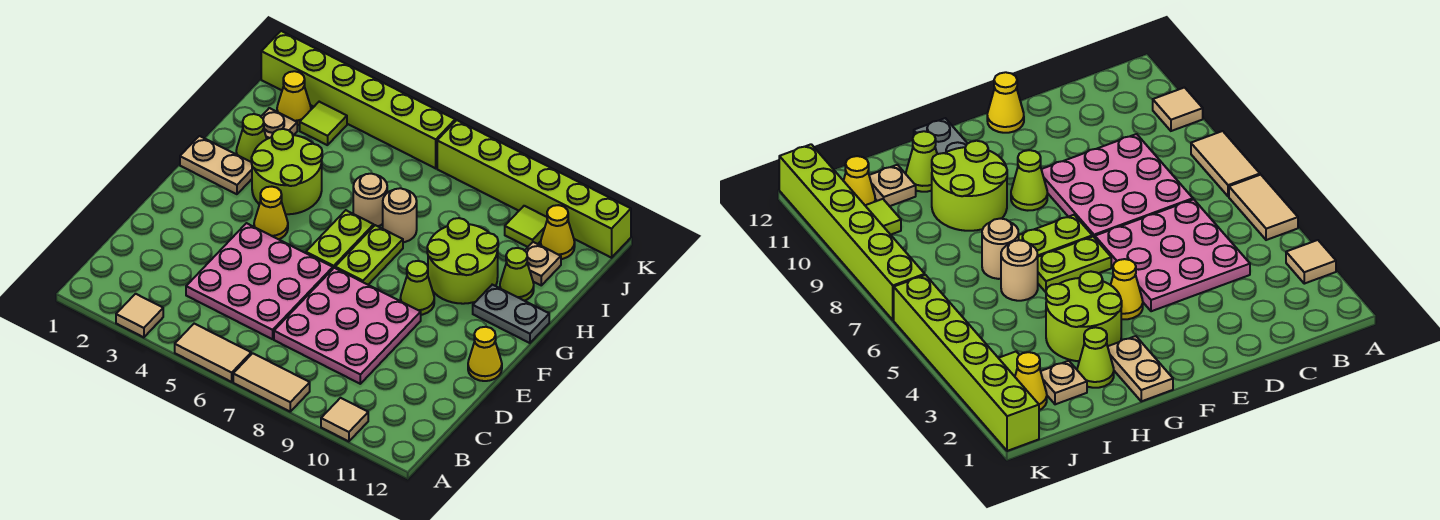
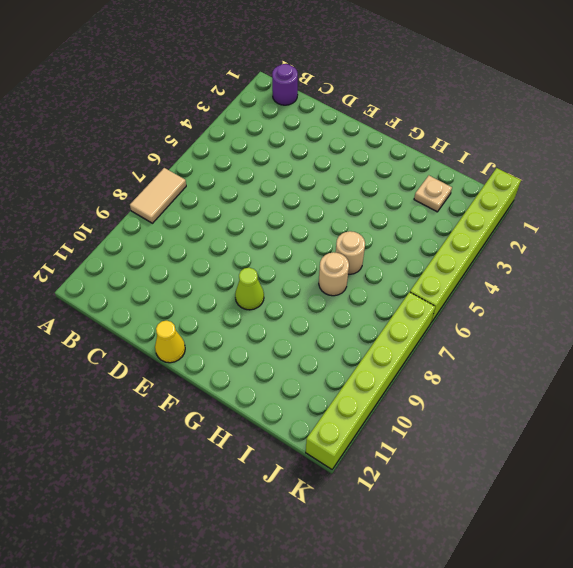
purple 1x1 round brick [272,64,298,105] -> none
none -> tan 1x1 tile [116,294,163,337]
none -> tan 1x2 tile [175,324,251,382]
none -> tan 1x1 tile [321,398,368,441]

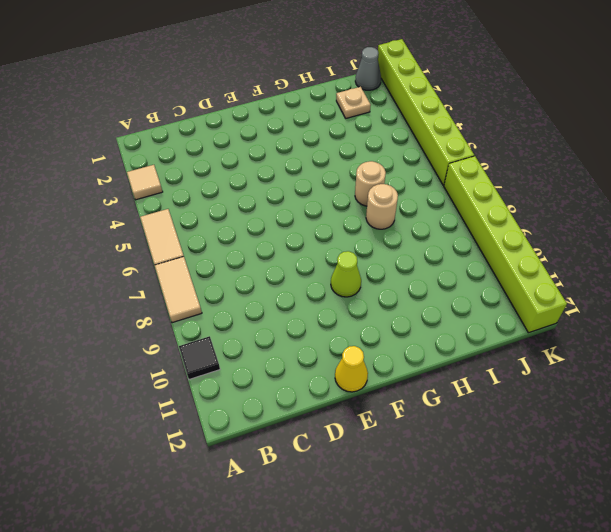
black 1x1 tile [179,336,220,380] -> tan 1x1 tile [321,398,368,441]
grey 1x1 cone [355,47,381,90] -> none
none -> pink 3x3 plate [186,223,333,339]
none -> pink 3x3 plate [274,268,421,384]
none -> yellow 1x1 cone [254,187,288,239]

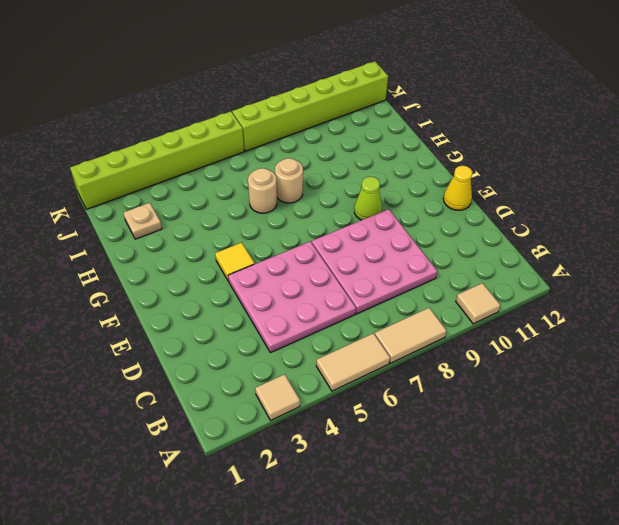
yellow 1x1 tile [215,243,255,281] -> yellow 1x1 cone [254,187,288,239]
none -> lime 1x2 plate [306,210,374,268]
none -> lime 1x2 plate [335,225,403,285]
none -> tan 1x2 plate [180,136,252,194]

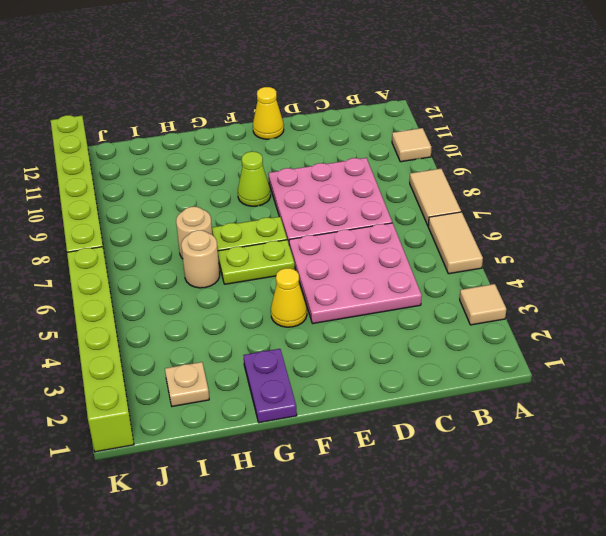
purple 1x2 plate [244,349,297,423] -> tan 1x2 plate [180,136,252,194]
none -> lime 2x2 round brick [251,129,322,214]
none -> lime 2x2 round brick [427,218,498,304]
none -> grey 1x2 plate [473,285,549,343]

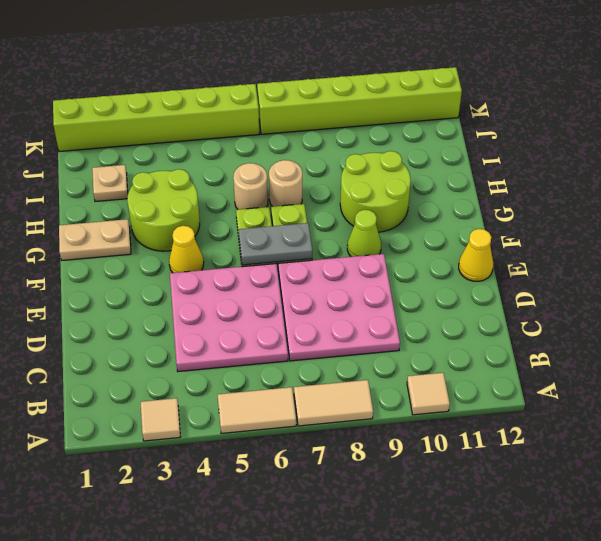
grey 1x2 plate [239,223,312,265] -> grey 1x2 plate moved to [473,285,549,343]
none -> lime 1x1 cone [236,114,267,162]
none -> lime 1x1 cone [500,248,534,301]
none -> tan 1x1 plate [525,242,561,285]

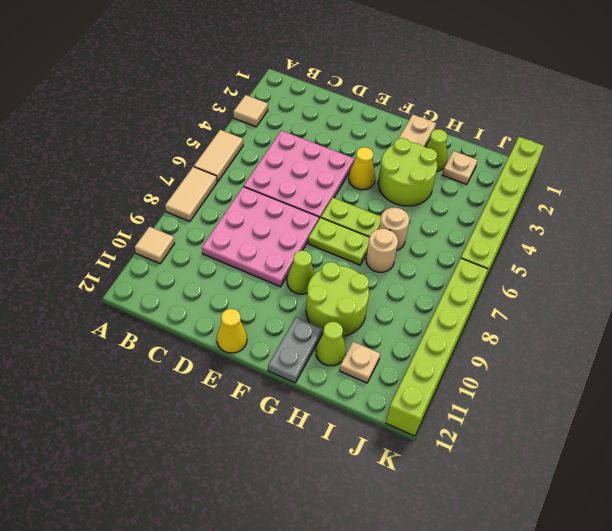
none -> yellow 1x1 cone [277,71,311,125]
none -> lime 1x1 tile [300,102,347,145]
none -> lime 1x1 tile [505,206,547,247]

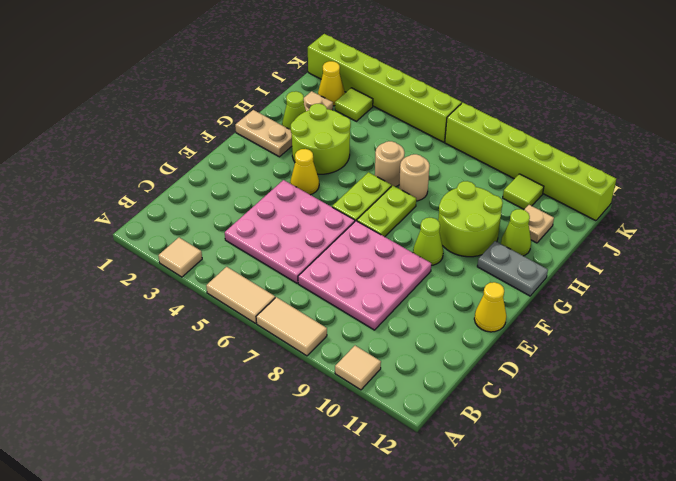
none -> yellow 1x1 cone [541,205,575,259]

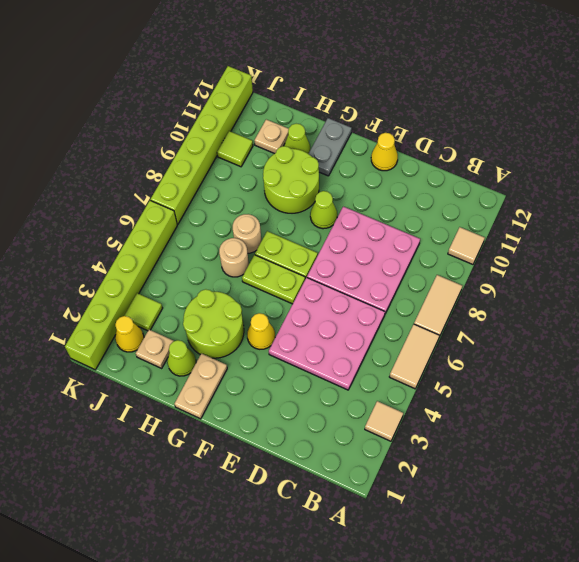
none -> yellow 1x1 cone [541,205,575,259]

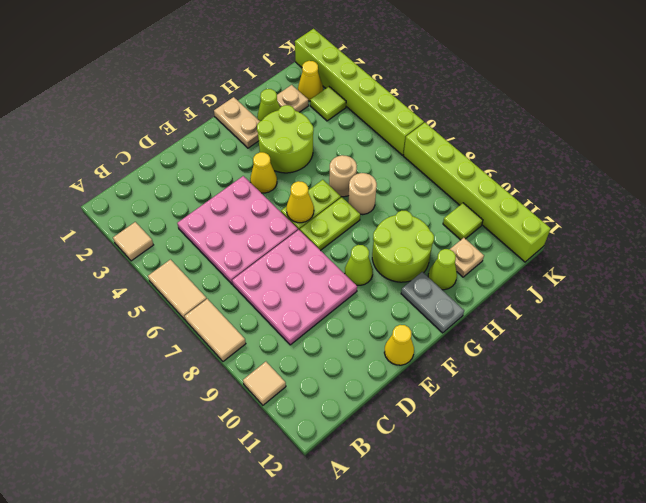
yellow 1x1 cone [286,181,314,223] -> yellow 1x1 cone moved to [541,205,575,259]

